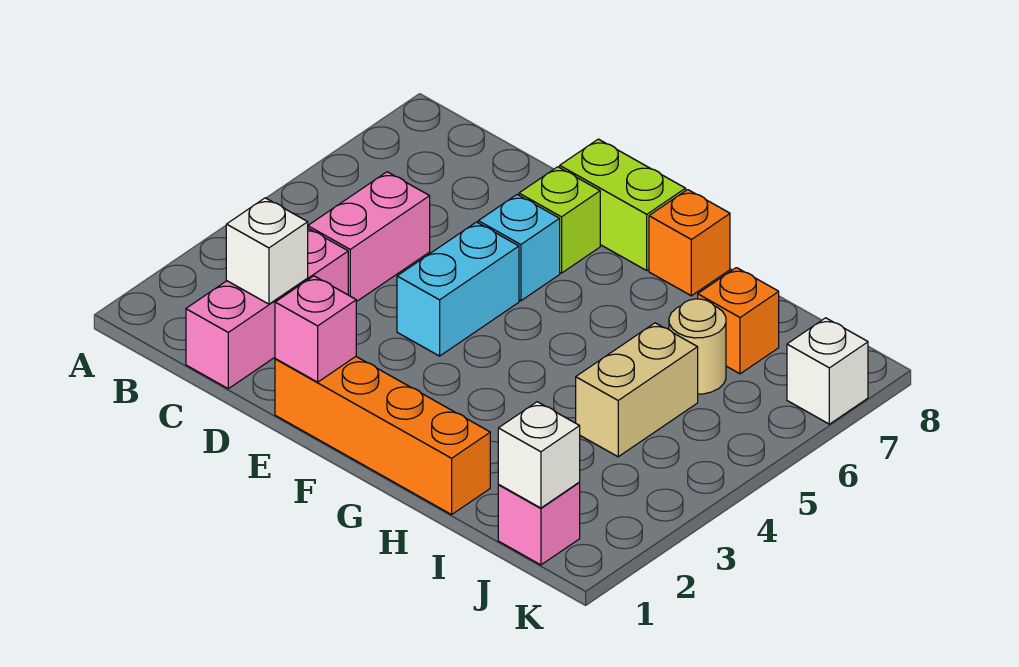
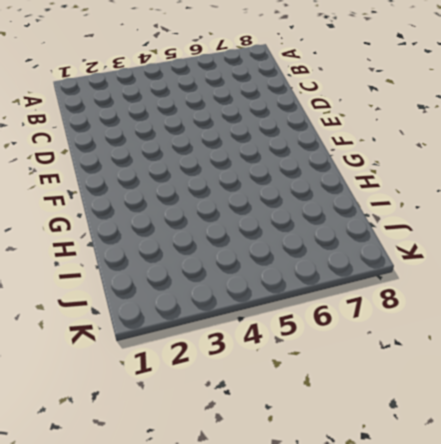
none -> pink 1x3 brick [186,229,348,389]
none -> pink 1x2 brick [308,172,430,302]
none -> orange 1x4 brick [275,357,490,515]

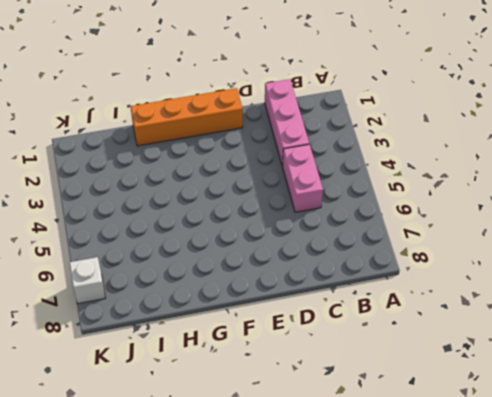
none -> cyan 1x2 brick [397,222,519,356]
none -> cyan 1x1 brick [478,195,560,301]
none -> lime 1x1 brick [519,167,600,273]

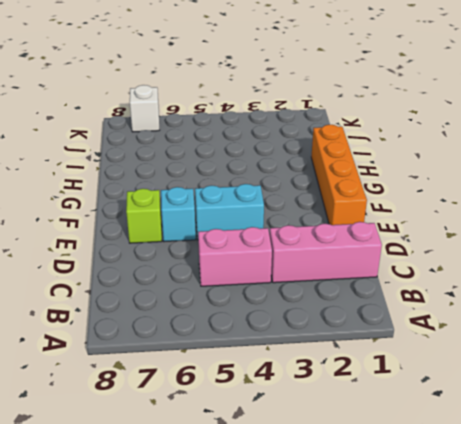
none -> lime 1x2 brick [560,139,686,270]
none -> orange 1x1 brick [649,190,730,296]
none -> tan 1x2 brick [576,323,698,457]

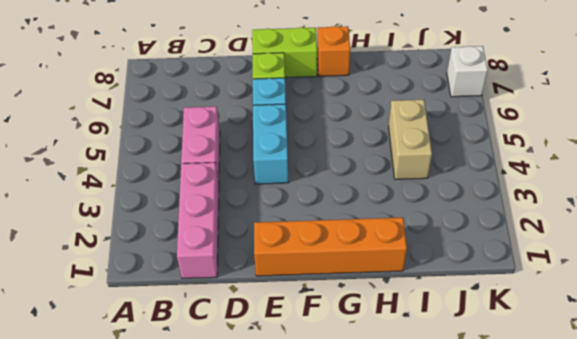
none -> tan 1x1 round brick [669,299,726,394]
none -> orange 1x1 brick [698,268,779,374]
none -> pink 1x1 brick [498,483,580,565]

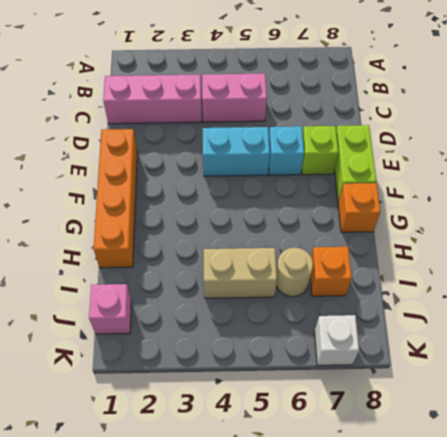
none -> white 1x1 brick [226,198,308,304]
none -> pink 1x1 brick [275,276,356,382]
none -> white 1x1 brick [498,402,580,508]

